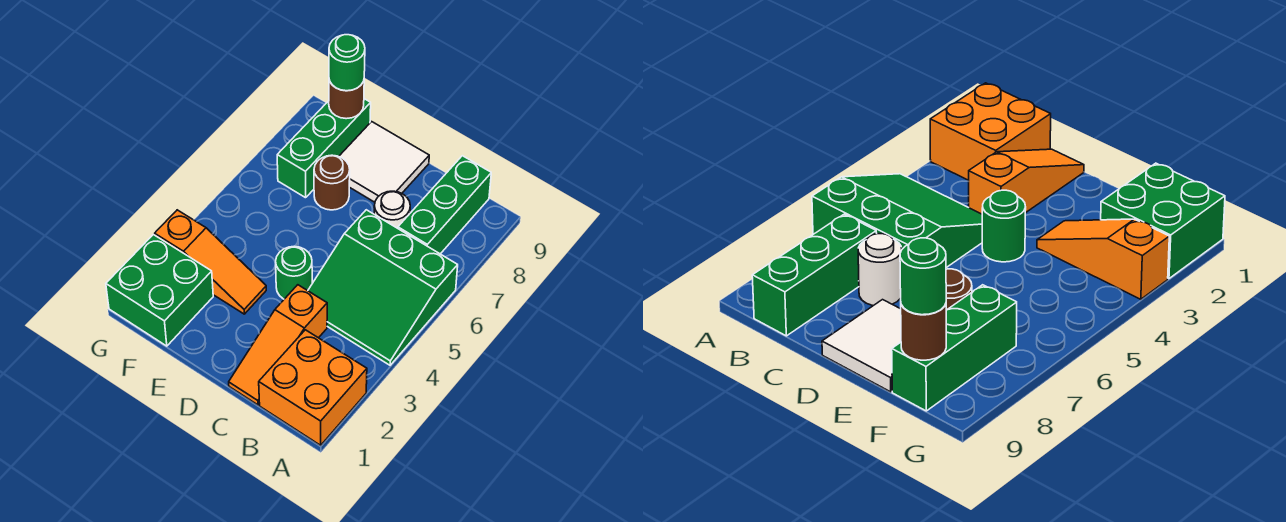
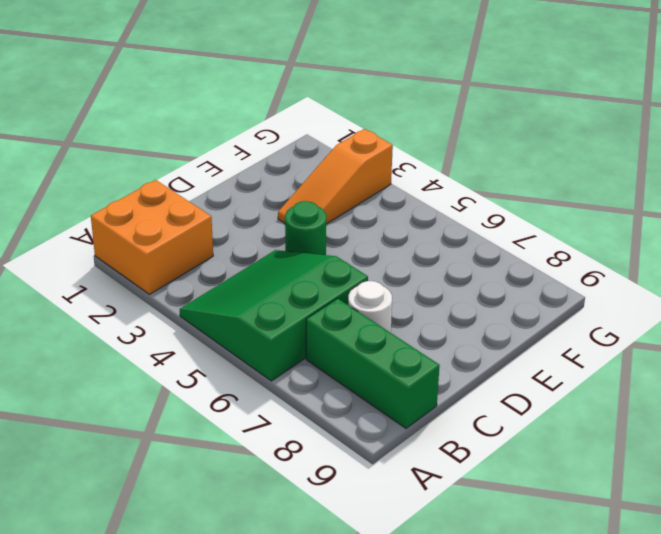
none -> orange 1x3 slope [229,285,327,405]
none -> white 2x2 tile [339,122,429,202]
none -> brown 1x1 round brick [314,155,350,210]

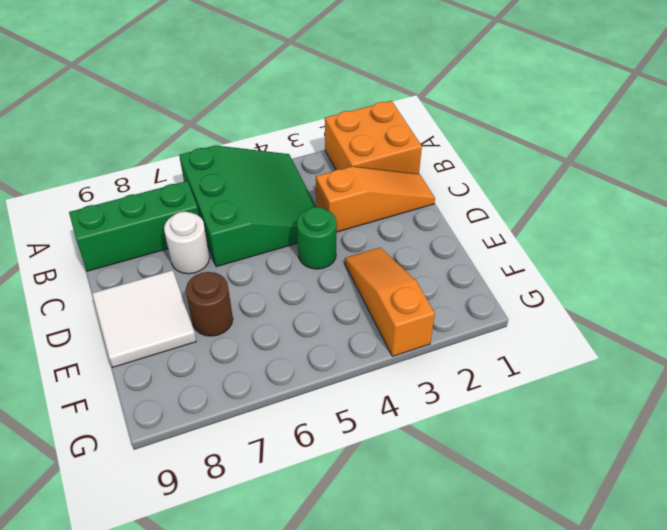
none -> green 2x2 brick [106,235,213,346]
none -> green 1x3 brick [277,99,371,198]
none -> brown 1x1 round brick [329,80,364,119]

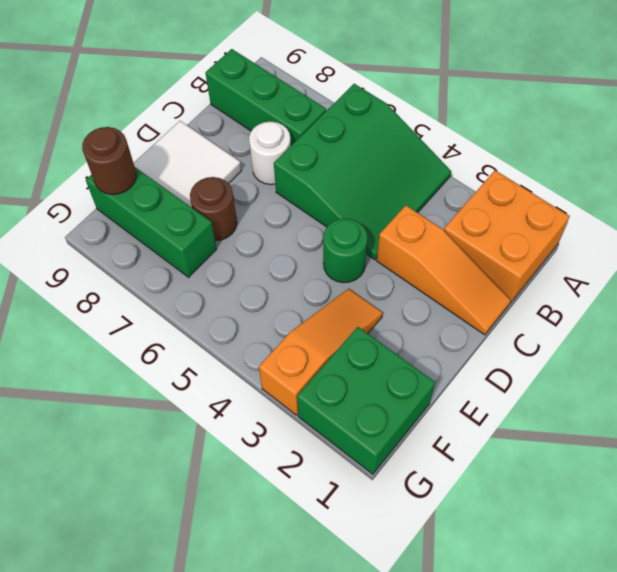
none -> green 1x1 round brick [329,35,365,91]

